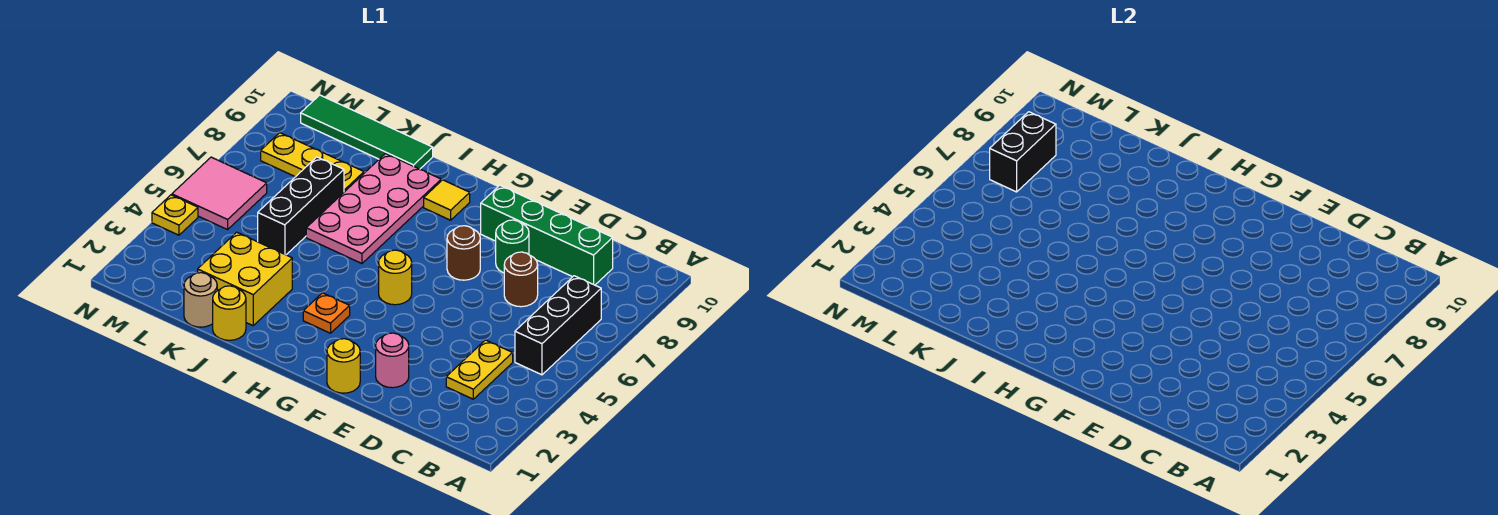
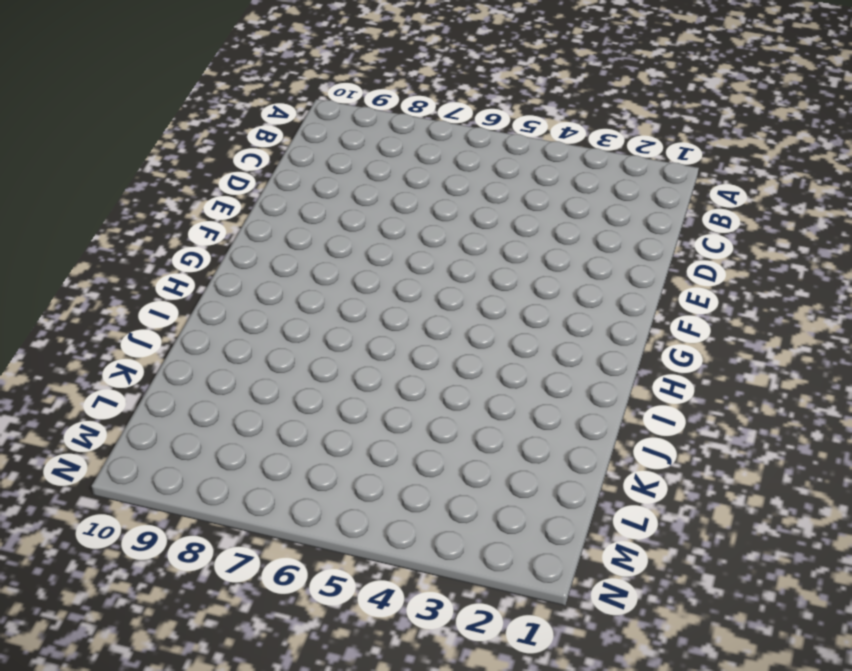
none -> black 1x3 brick [515,276,601,375]
none -> yellow 1x2 plate [446,340,513,399]
none -> green 1x4 brick [481,185,613,285]

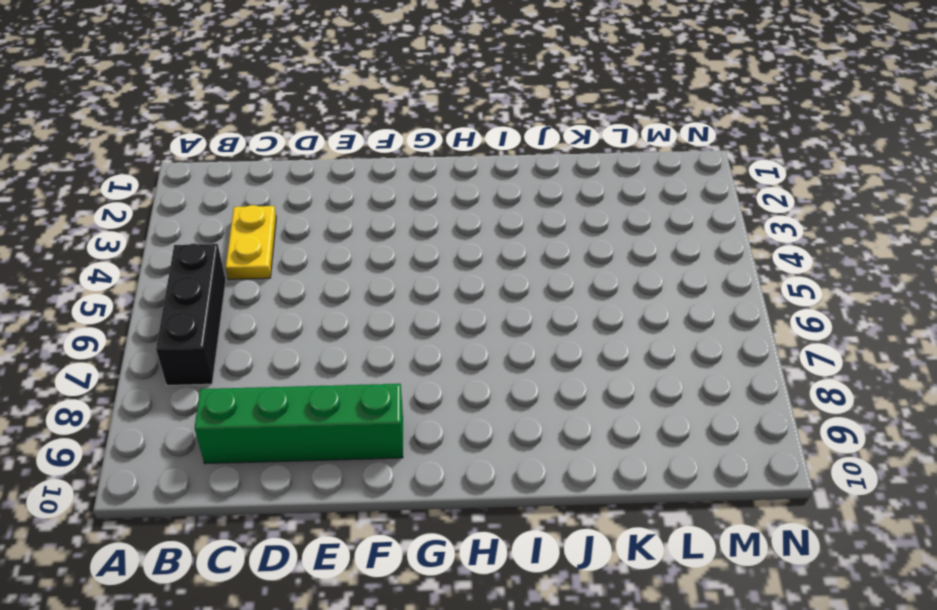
none -> brown 1x1 round brick [504,252,538,307]
none -> pink 1x1 round brick [376,333,409,388]
none -> green 1x1 round brick [496,220,529,273]

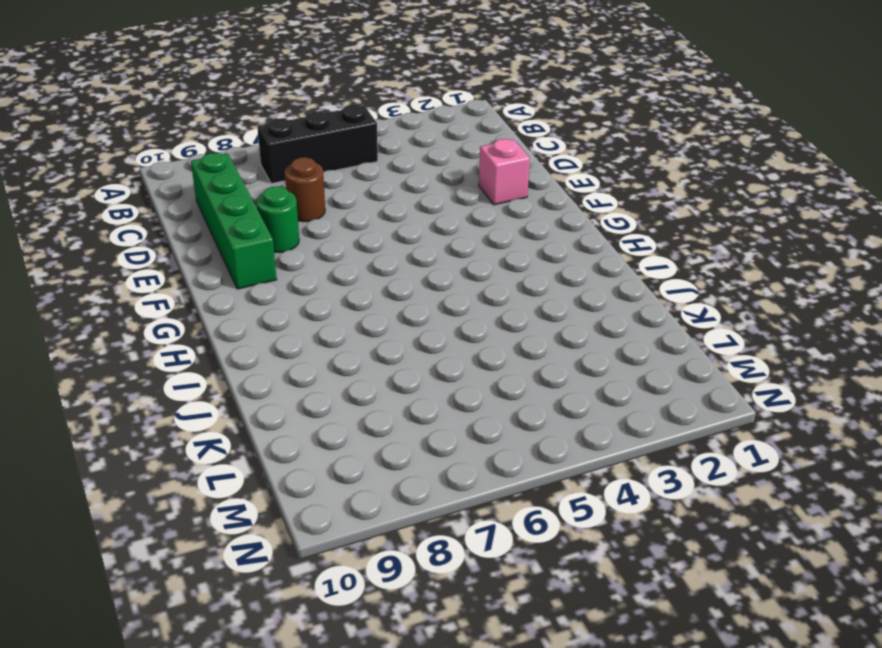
pink 1x1 brick [479,139,530,205] -> pink 1x1 round brick [376,333,409,388]
none -> yellow 1x2 plate [446,340,513,399]
none -> yellow 1x1 round brick [327,339,360,393]
none -> brown 1x1 round brick [447,226,480,280]

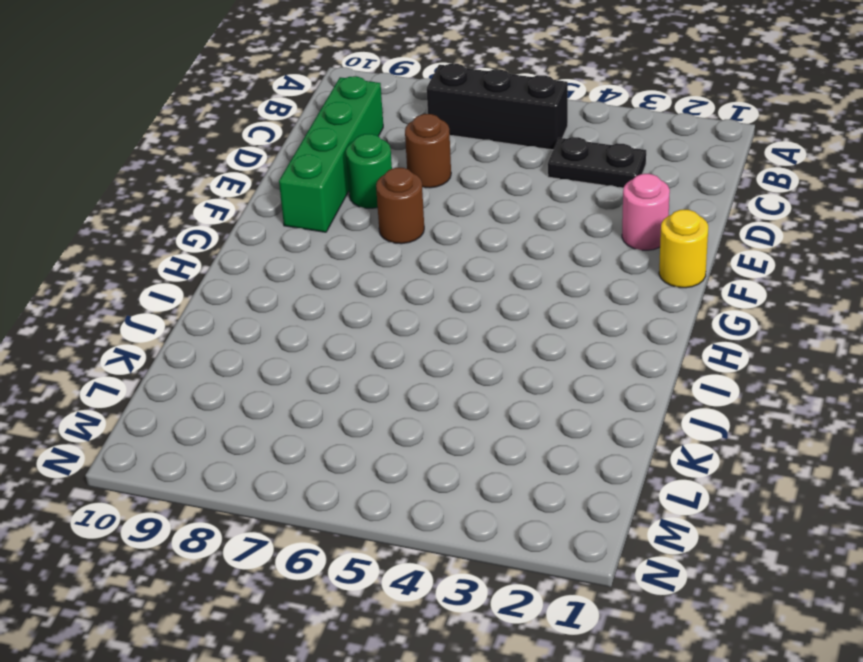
black 1x2 plate [548,137,646,188] -> yellow 1x2 plate [446,340,513,399]
none -> yellow 1x1 round brick [379,250,412,305]
none -> orange 1x1 plate [303,293,350,333]
none -> yellow 1x1 tile [424,180,470,220]

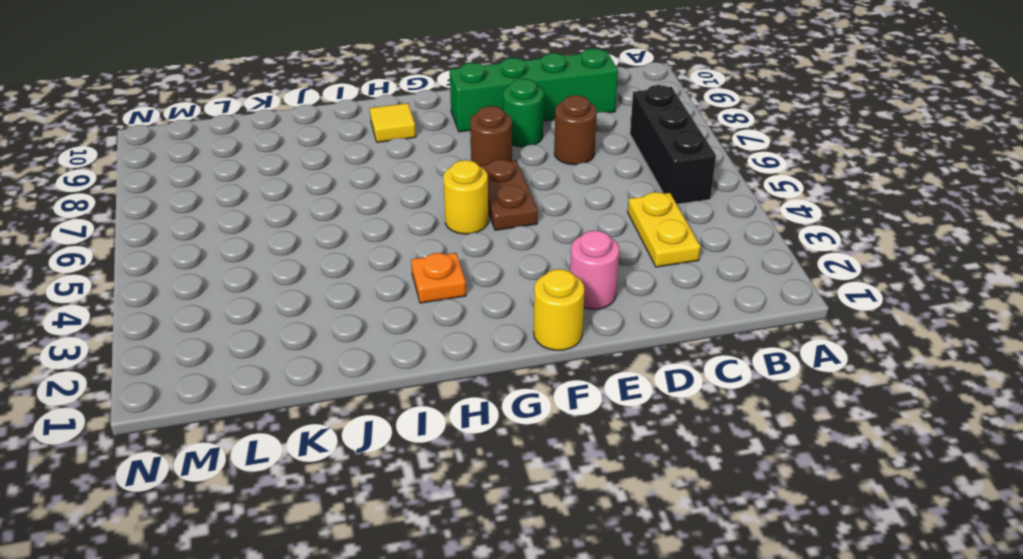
brown 1x2 plate [479,159,538,230] -> none
none -> pink 2x4 plate [306,154,441,264]
none -> yellow 1x1 round brick [213,286,246,340]
none -> yellow 2x2 brick [198,232,292,326]

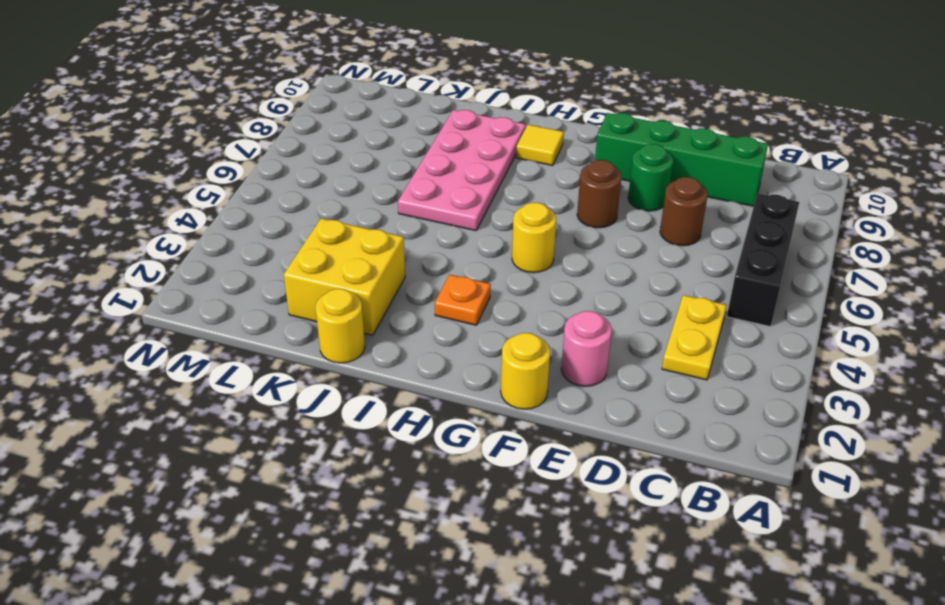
none -> green 1x4 tile [301,95,433,169]
none -> tan 1x1 round brick [184,273,217,327]
none -> black 1x3 brick [258,157,344,255]

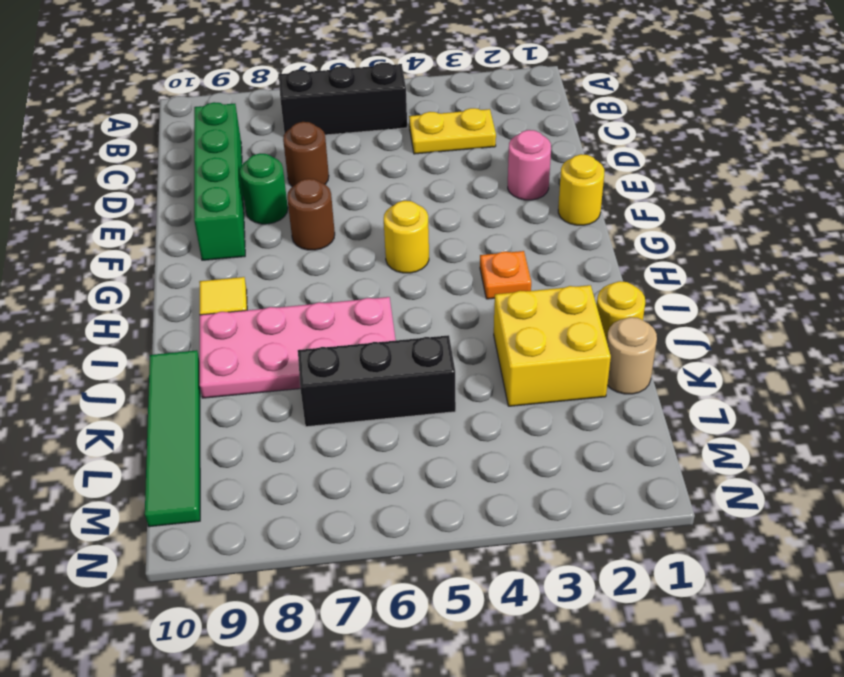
none -> yellow 1x3 plate [261,133,364,192]
none -> pink 2x2 tile [172,157,267,230]
none -> yellow 1x1 plate [152,195,198,235]

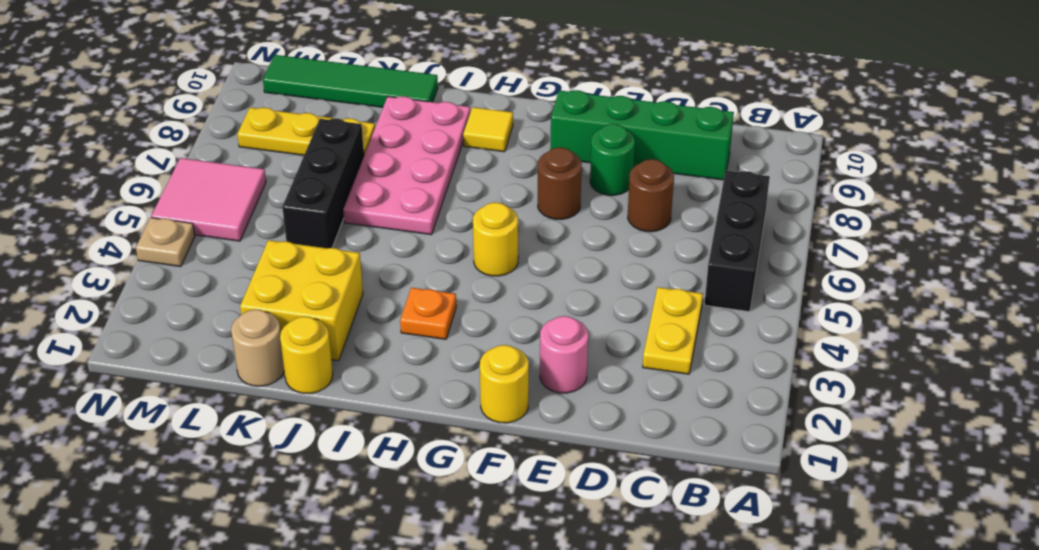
tan 1x1 plate [136,218,195,267] -> yellow 1x1 plate [152,195,198,235]
none -> black 1x2 brick [990,112,1056,192]

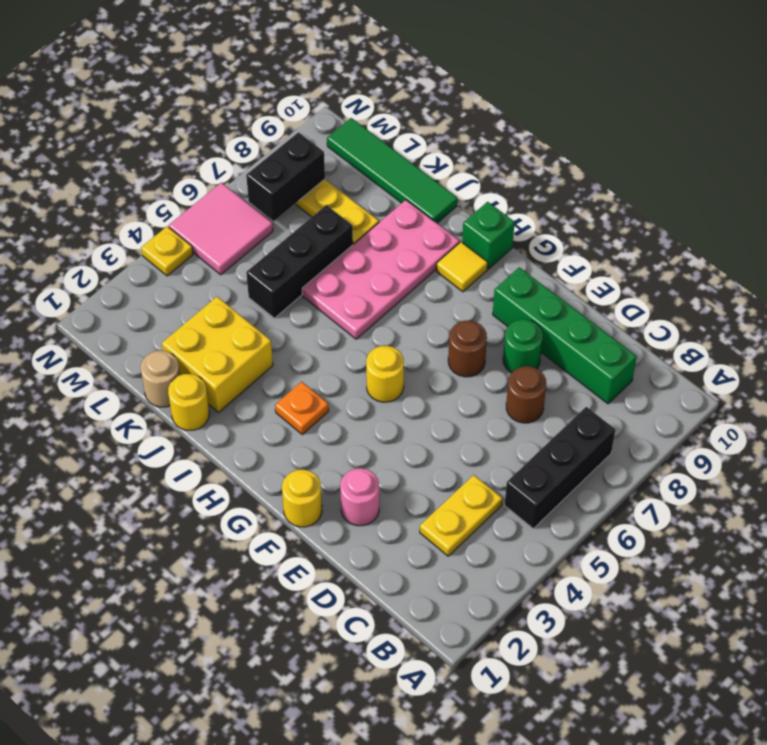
green 1x1 brick [462,202,515,269] -> none

